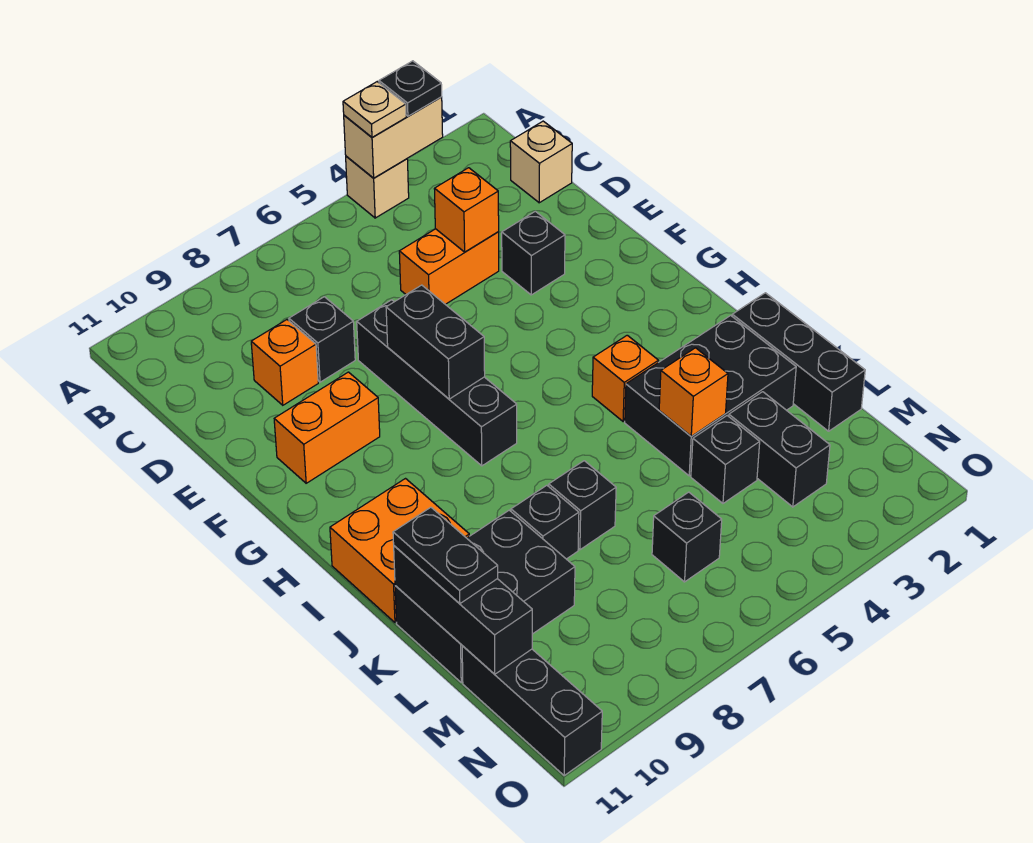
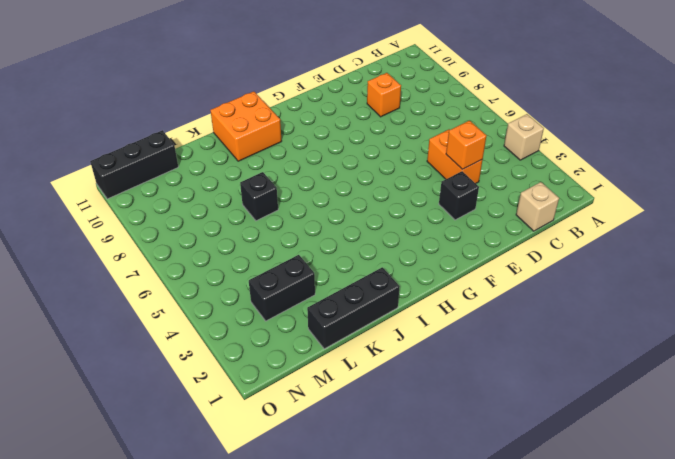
none -> black 1x1 brick [289,297,355,382]
none -> black 1x4 brick [357,300,517,466]
none -> orange 1x2 brick [274,372,380,483]

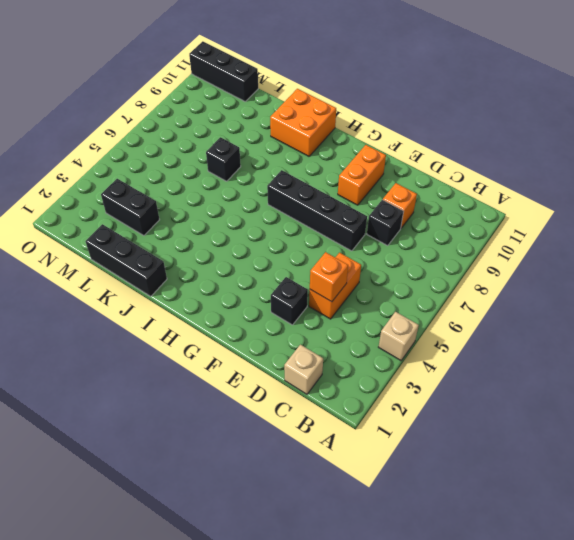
none -> orange 1x1 brick [592,335,659,422]
none -> black 2x3 brick [625,316,796,476]
none -> black 1x1 brick [511,485,579,559]

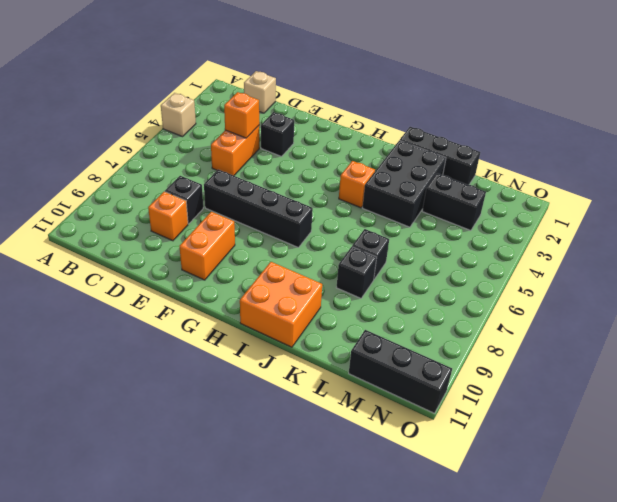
none -> black 2x3 brick [395,510,575,682]
none -> black 1x1 brick [691,416,760,503]
none -> black 1x1 brick [652,492,722,582]

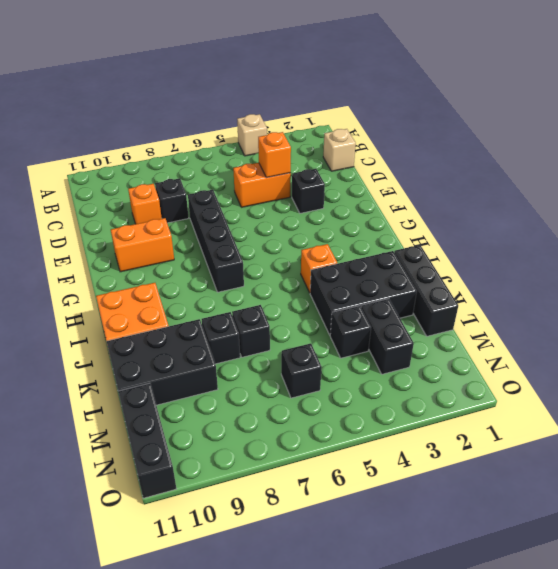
none -> tan 1x2 brick [344,97,443,178]
none -> black 1x2 brick [386,285,485,399]
none -> orange 1x1 brick [659,348,728,436]

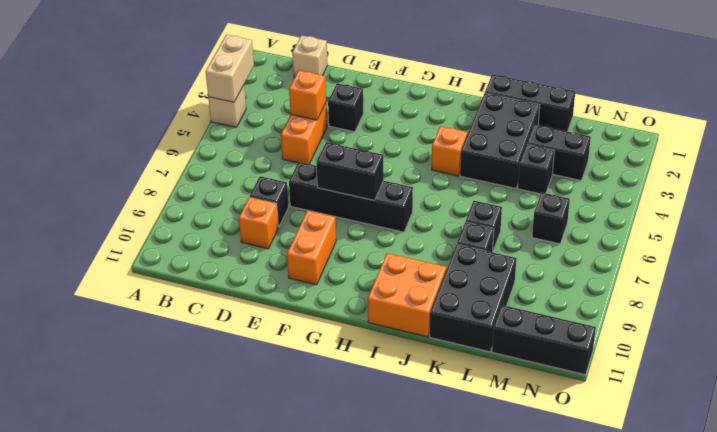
none -> orange 1x1 brick [659,348,728,436]
none -> black 1x3 brick [394,546,532,674]
none -> black 1x1 plate [379,61,442,116]

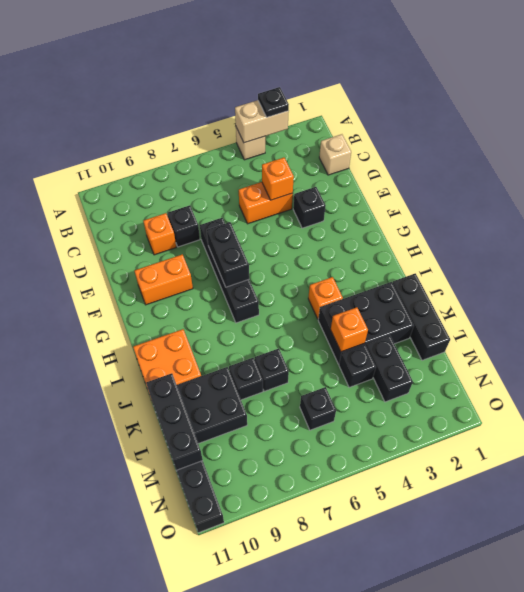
none -> tan 1x1 plate [343,82,406,137]
none -> black 1x2 plate [393,507,498,604]

